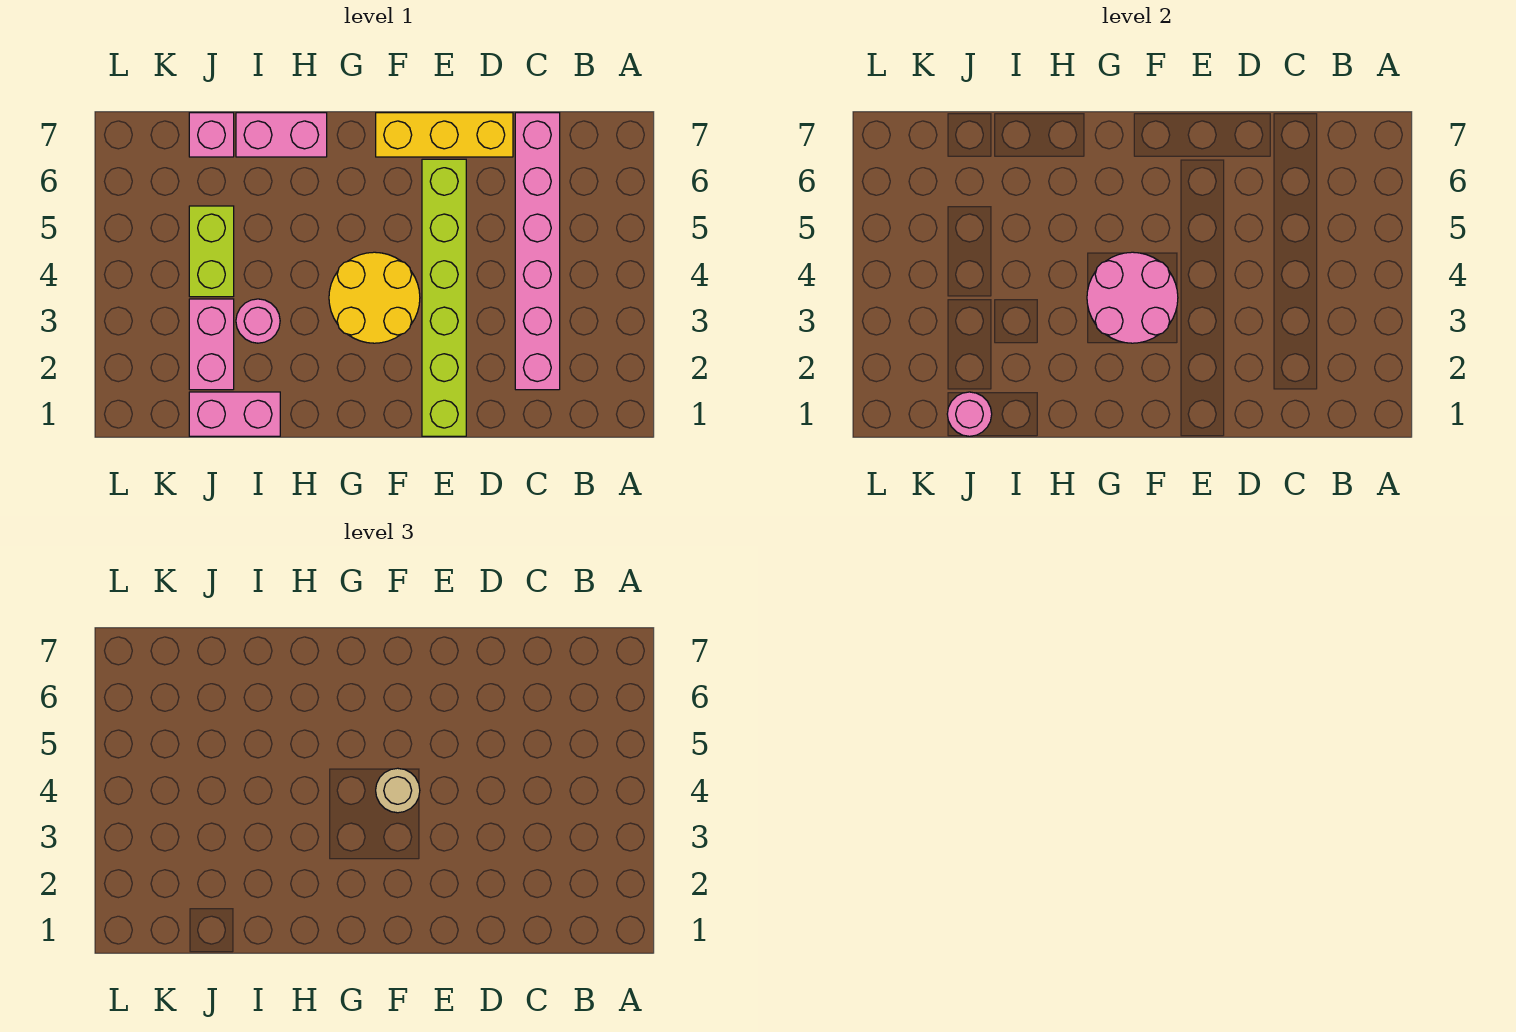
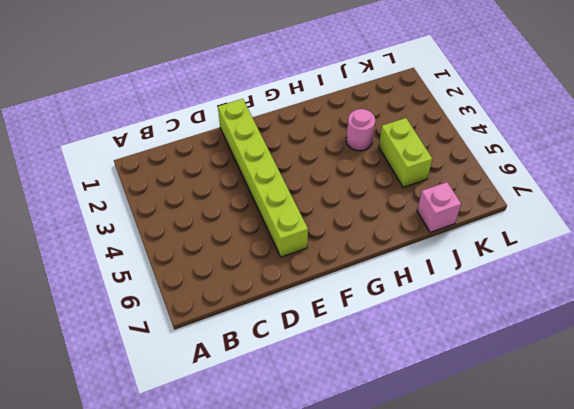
none -> pink 1x6 brick [515,113,560,390]
none -> yellow 1x3 brick [376,113,513,157]
none -> yellow 2x2 round brick [329,252,420,343]

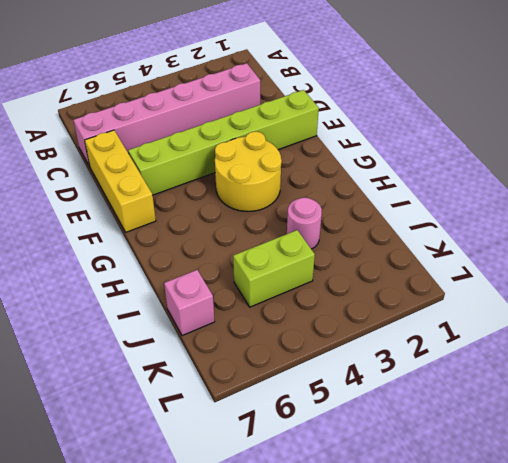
none -> pink 1x2 brick [236,113,327,157]
none -> pink 1x2 brick [189,392,280,436]
none -> pink 1x2 brick [189,299,234,390]

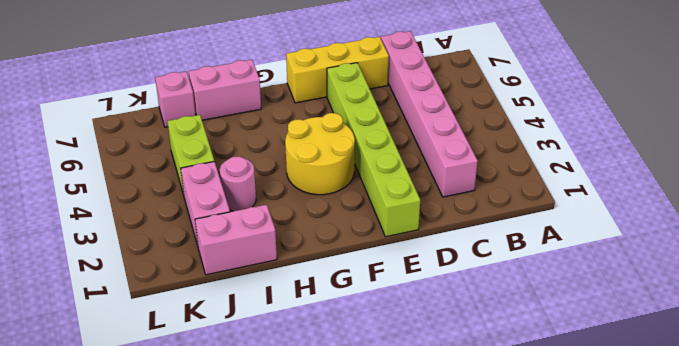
none -> pink 2x2 round brick [1087,252,1178,343]
none -> pink 1x1 round brick [947,392,992,436]
none -> tan 1x1 round brick [376,768,420,813]

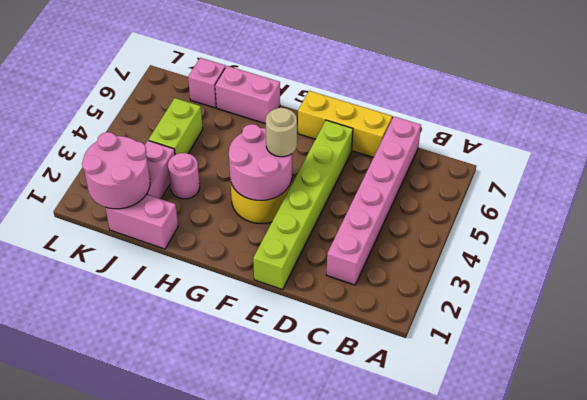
pink 2x2 round brick [82,132,150,209] -> pink 1x1 round brick [947,392,992,436]

